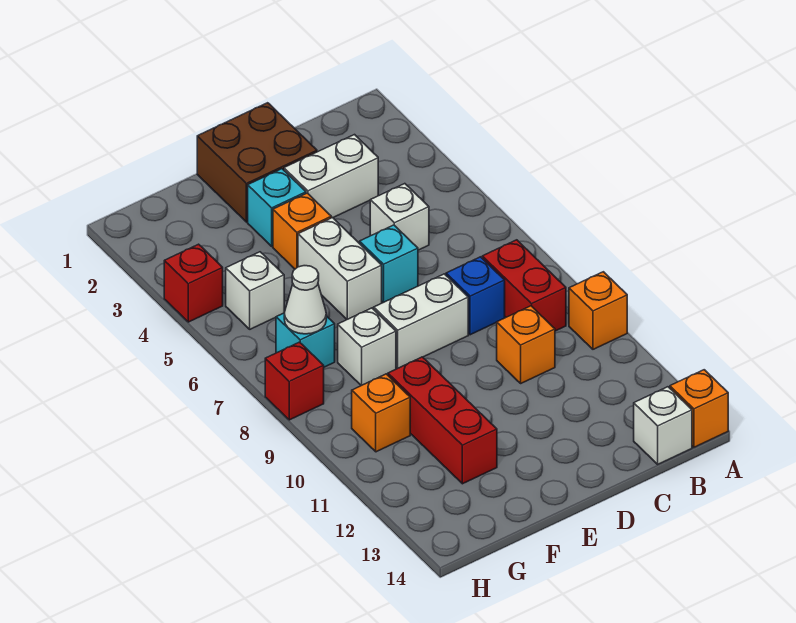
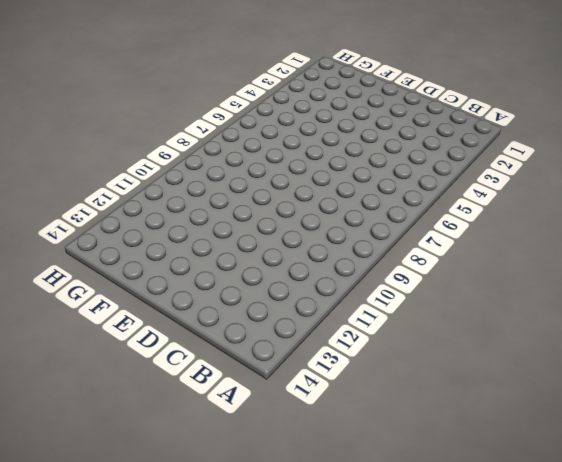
none -> orange 1x1 brick [569,272,627,349]
none -> orange 1x1 brick [670,370,728,447]
none -> red 1x2 brick [482,240,566,331]

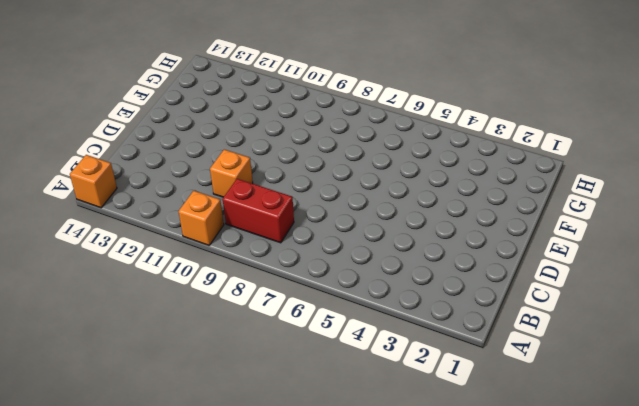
none -> white 1x1 brick [634,387,692,464]
none -> white 1x2 brick [284,135,378,218]
none -> white 1x1 brick [370,184,429,250]

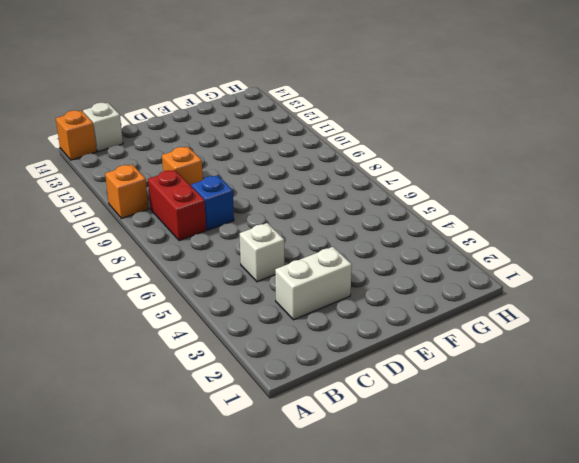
none -> brown 2x2 brick [197,103,317,222]
none -> cyan 1x1 brick [360,225,418,303]
none -> white 1x2 brick [374,274,468,368]

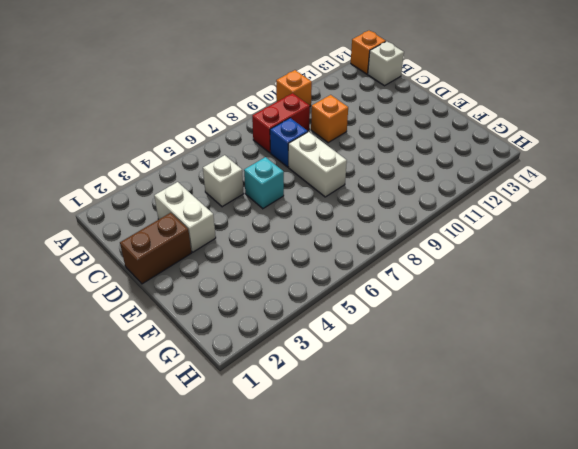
brown 1x2 brick [120,213,191,284] -> brown 2x2 brick [197,103,317,222]
none -> cyan 1x1 brick [248,169,306,246]
none -> orange 1x1 brick [273,193,331,269]
none -> white 1x2 brick [298,218,382,319]

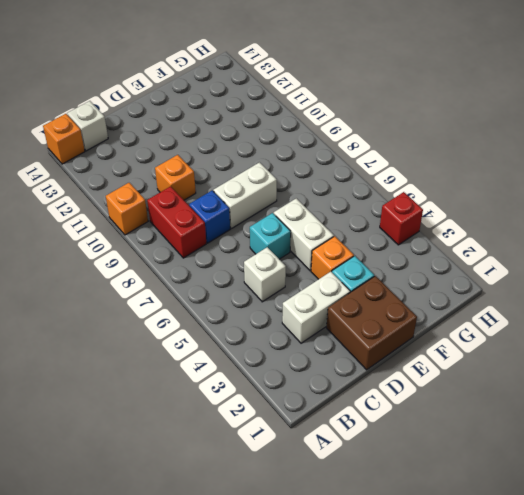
none -> white 1x1 brick [338,308,396,386]
none -> red 1x3 brick [388,357,497,484]
none -> white 1x1 brick [226,252,284,329]

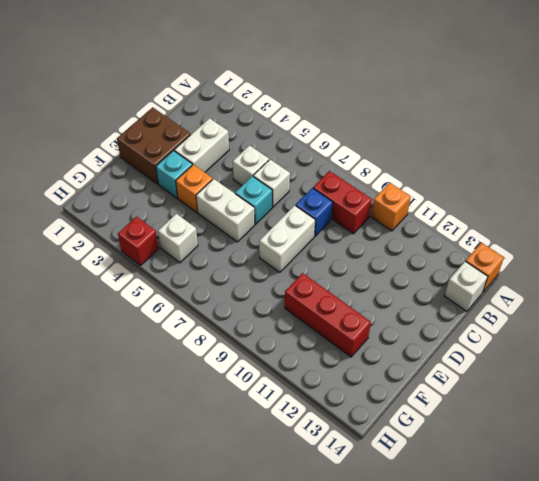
white 1x1 brick [253,160,290,207] -> white 1x1 brick moved to [338,308,396,386]
none -> orange 1x1 brick [497,306,555,383]
none -> cyan 1x1 brick [276,313,335,367]
none -> orange 1x1 brick [352,374,410,452]

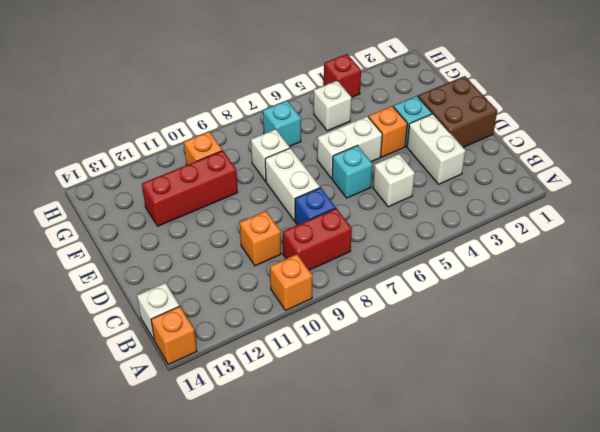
none -> red 1x1 brick [265,342,324,420]
none -> white 1x1 cone [284,266,326,334]

